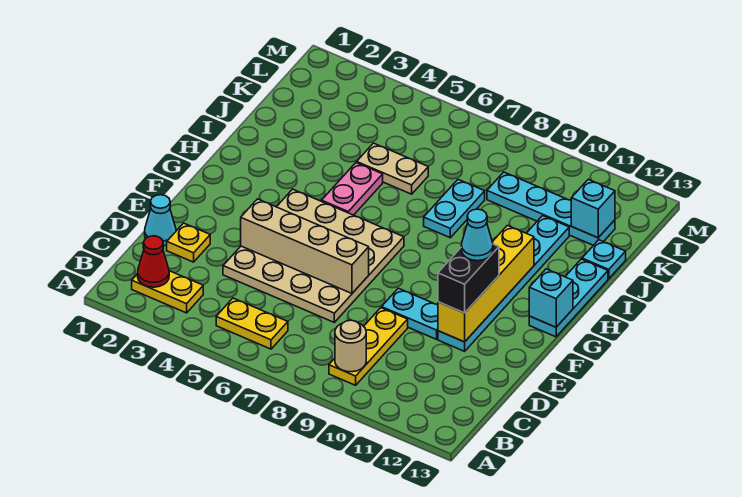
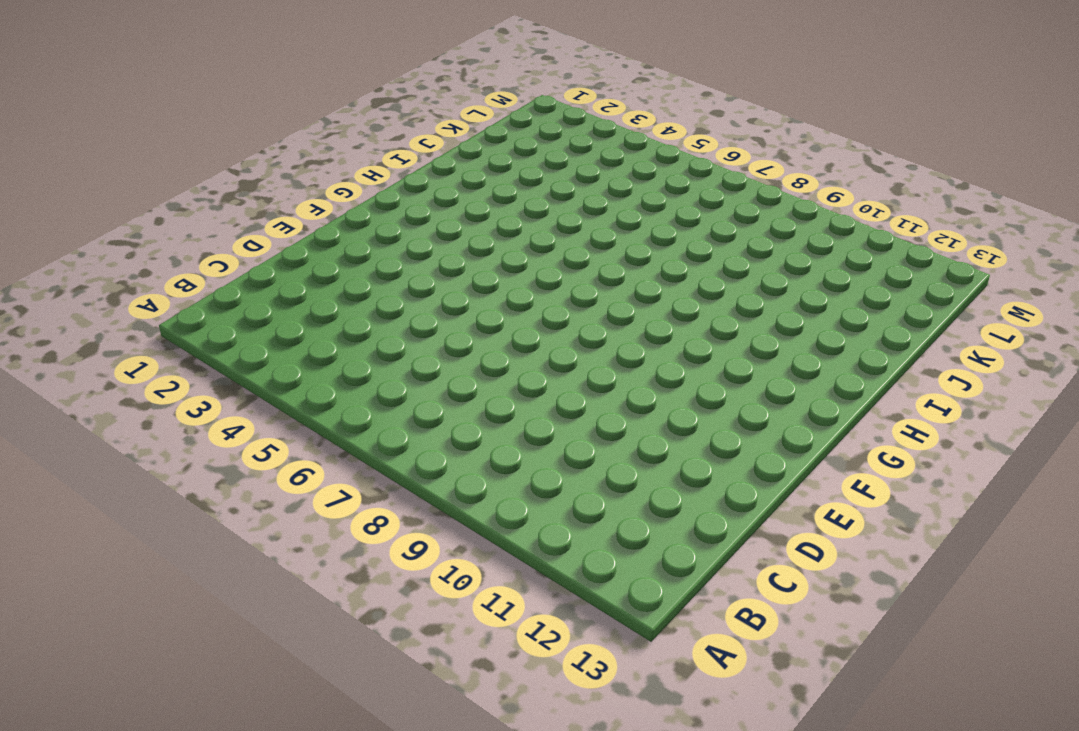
none -> yellow 1x2 plate [132,271,203,313]
none -> yellow 1x2 plate [216,298,288,349]
none -> yellow 1x3 plate [329,308,408,385]

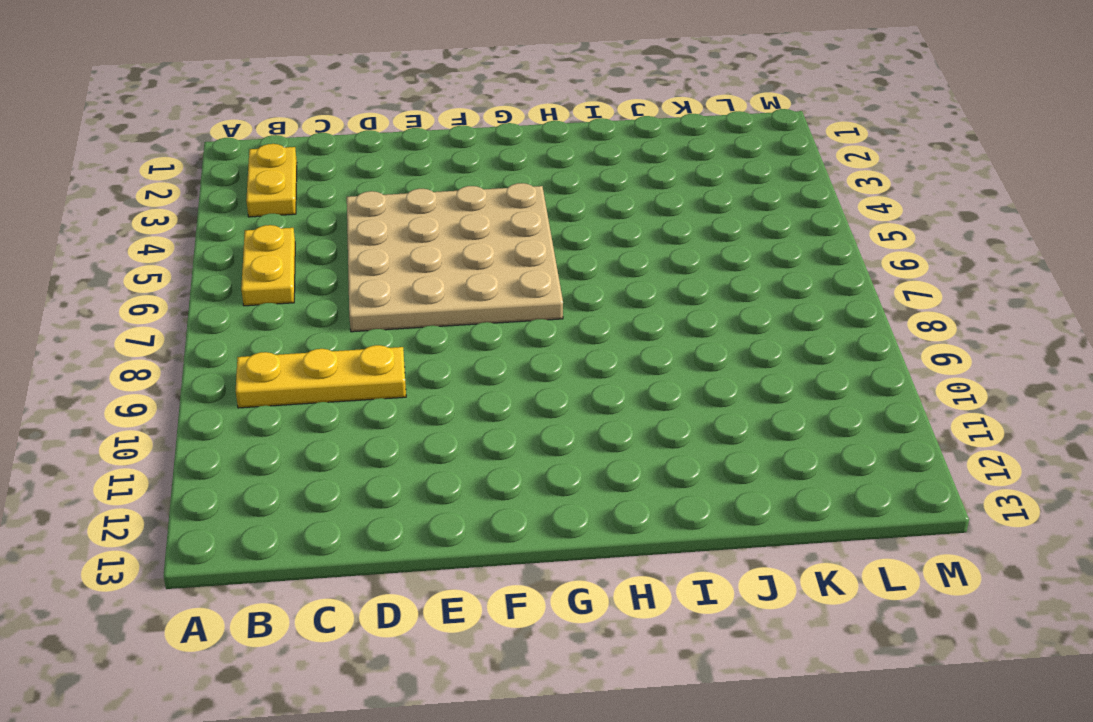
none -> cyan 1x1 cone [145,195,176,246]
none -> yellow 1x1 plate [167,223,210,262]
none -> cyan 1x2 plate [382,288,438,339]

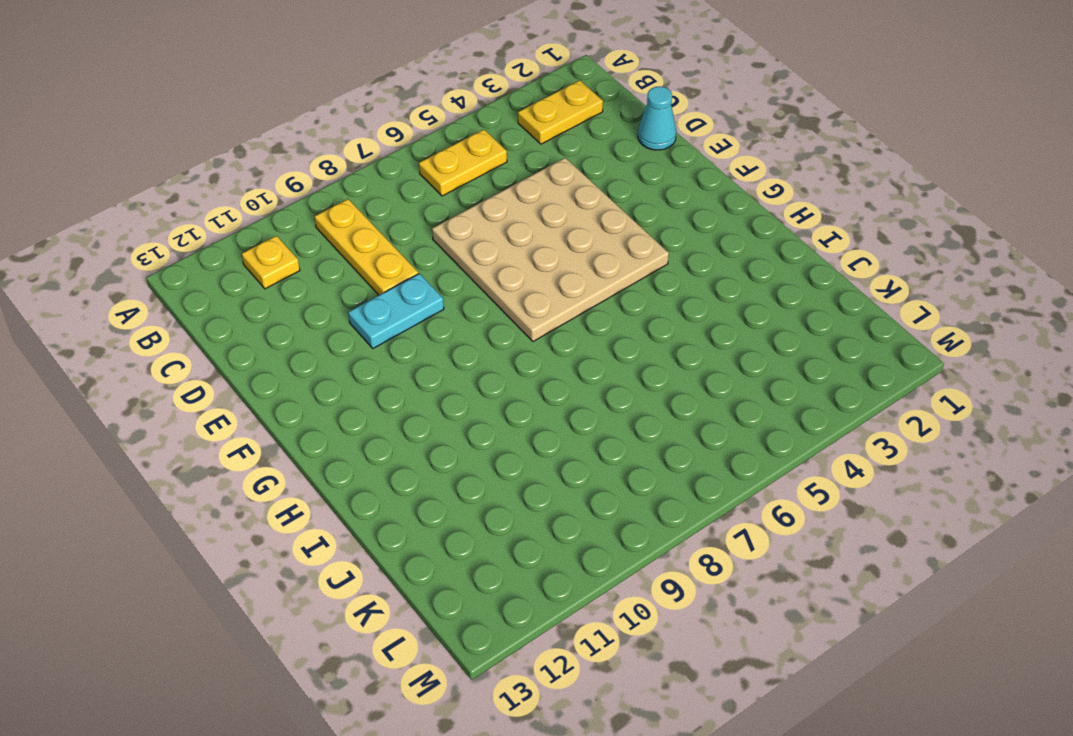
yellow 1x1 plate [242,236,300,289] -> yellow 1x1 plate moved to [167,223,210,262]
none -> cyan 1x6 plate [438,216,569,351]
none -> cyan 1x3 plate [529,259,608,337]
none -> pink 1x2 plate [322,163,383,215]

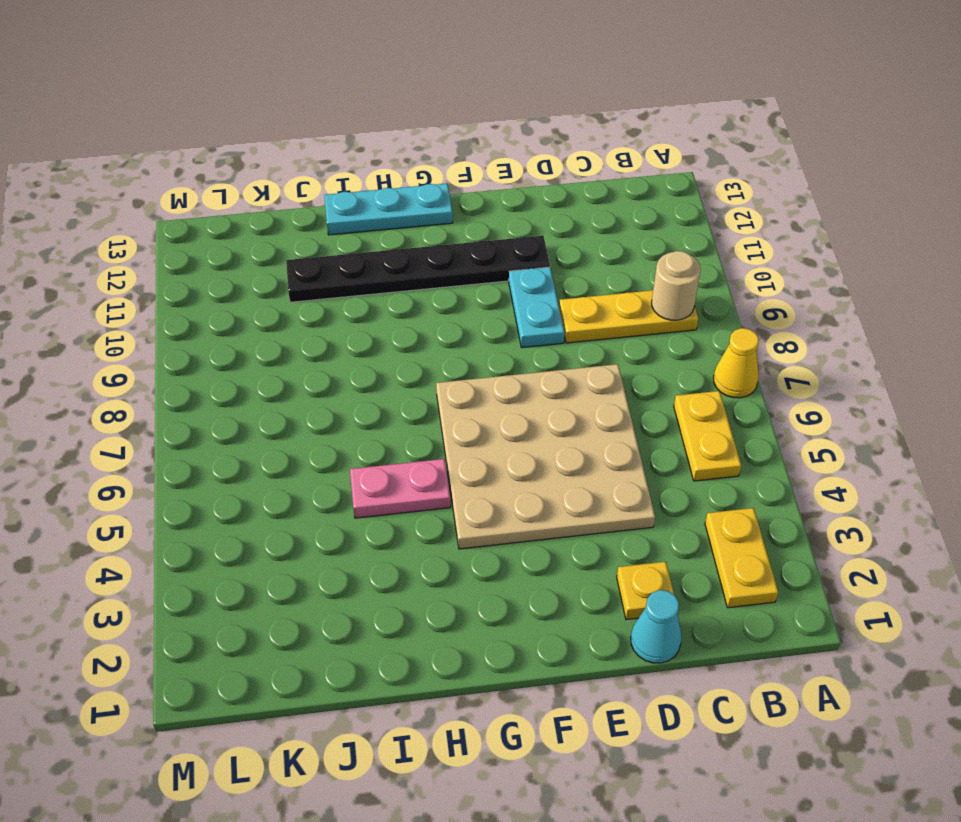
yellow 1x1 cone [713,328,759,398] -> none
black 1x6 plate [286,236,550,302] -> cyan 1x6 plate [438,216,569,351]
none -> cyan 1x2 plate [424,180,485,238]
none -> tan 1x2 plate [357,143,428,194]
none -> cyan 1x1 plate [582,240,626,279]

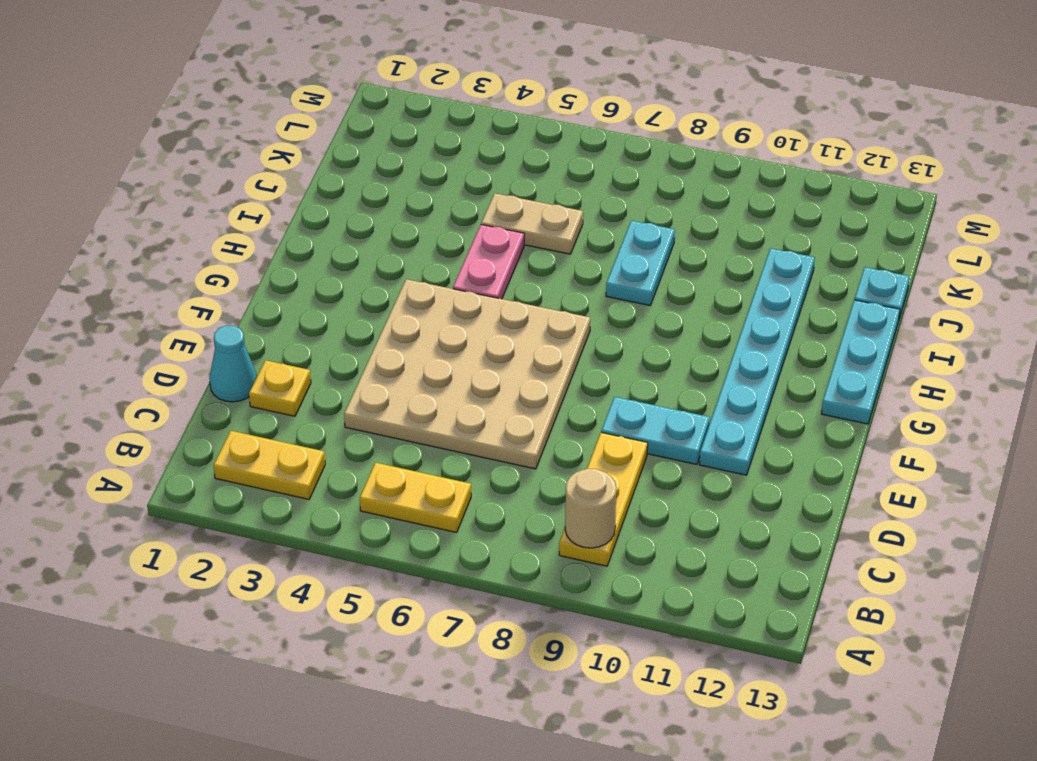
none -> cyan 1x4 plate [487,172,615,245]
none -> red 1x1 cone [138,236,169,287]
none -> tan 1x4 brick [241,199,369,293]

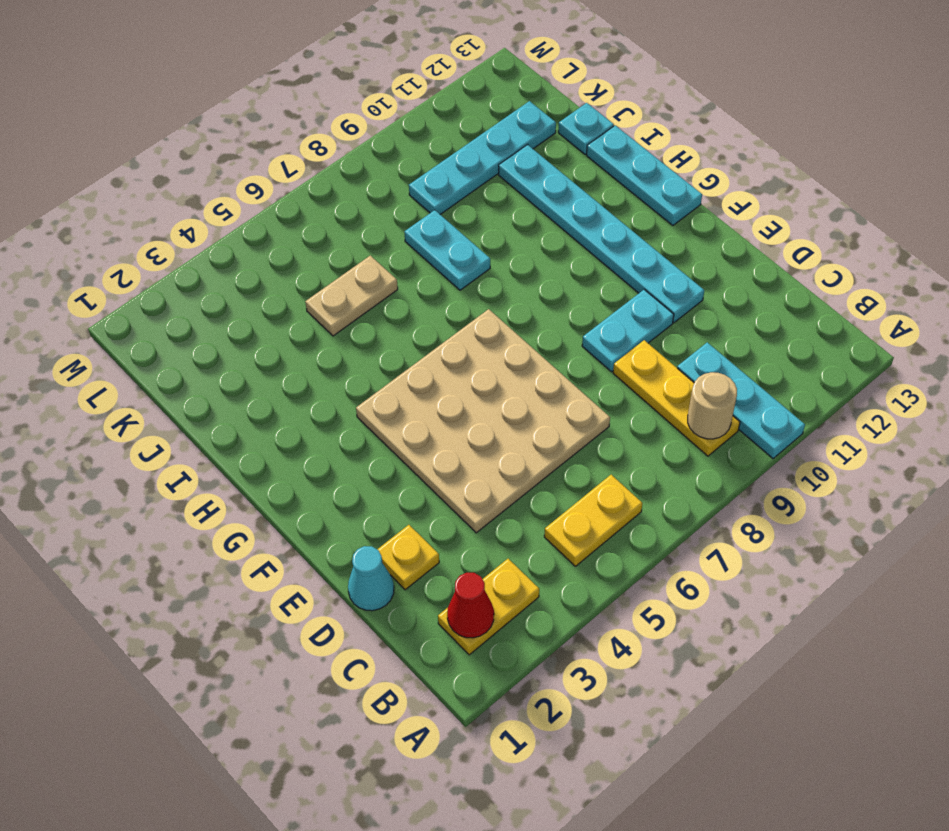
cyan 1x3 plate [677,342,805,459] -> none
none -> pink 1x2 plate [322,163,383,215]
none -> tan 1x4 brick [241,199,369,293]
none -> yellow 1x4 brick [438,225,534,342]

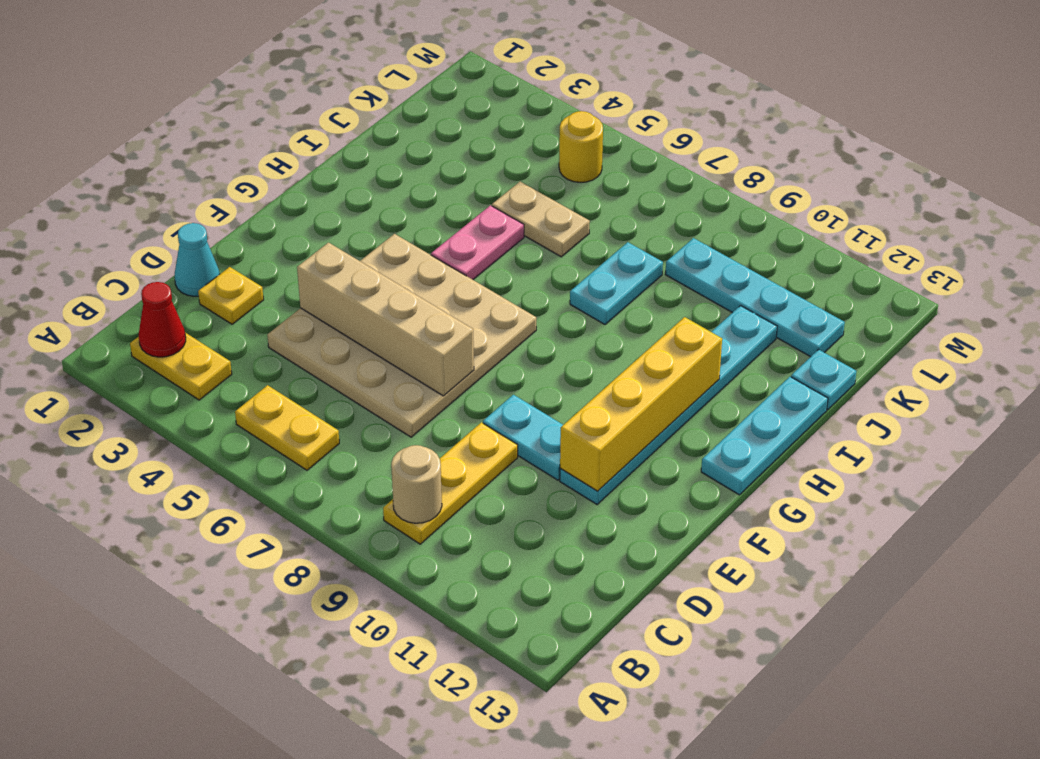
yellow 1x1 round brick [559,111,603,182] -> none
none -> cyan 1x1 brick [529,269,573,327]
none -> cyan 1x1 brick [571,179,615,238]
none -> black 1x2 brick [438,244,499,313]

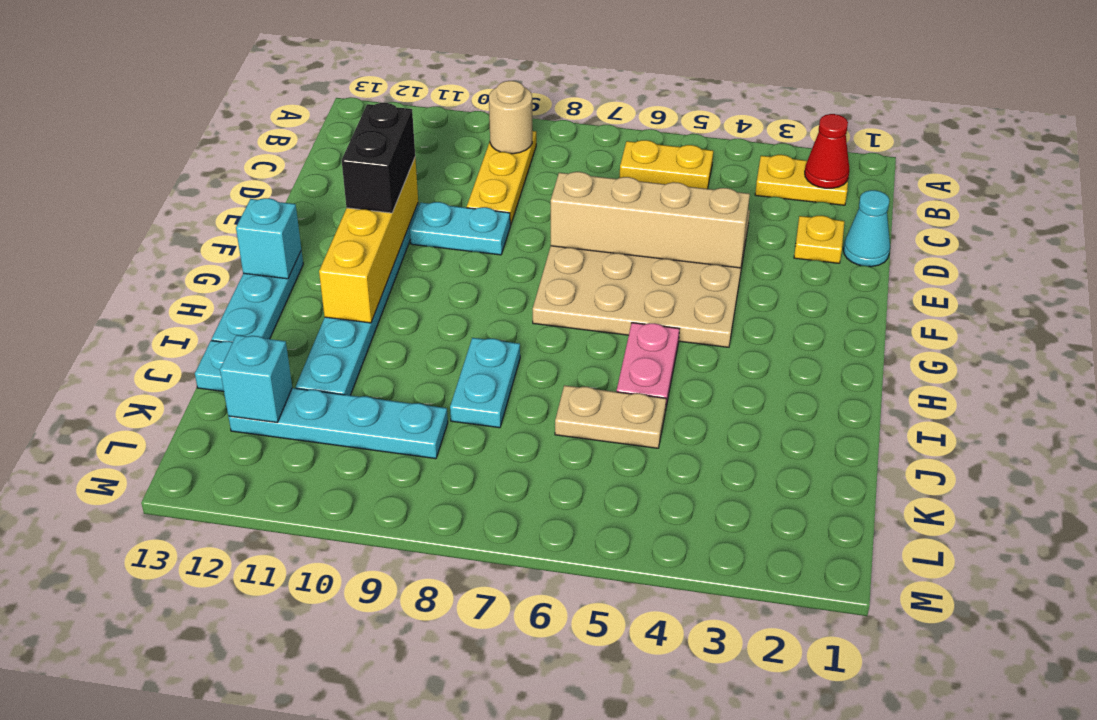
none -> cyan 1x1 cone [461,209,493,261]

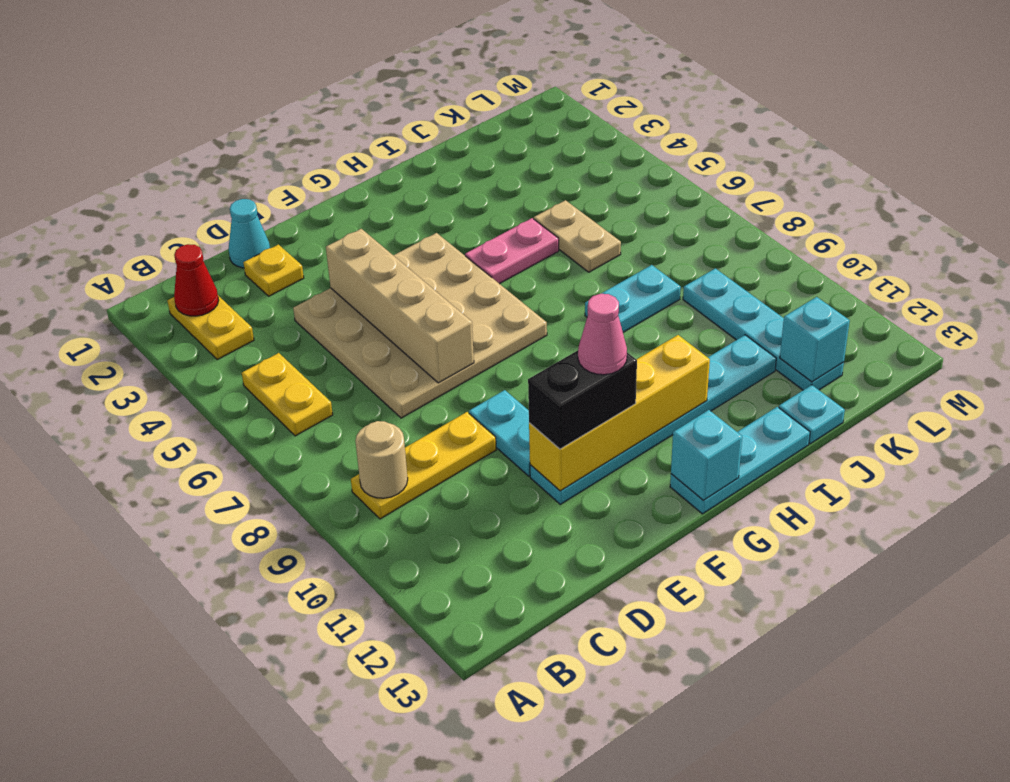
pink 1x1 cone [578,294,627,375] -> cyan 1x1 cone [461,209,493,261]

